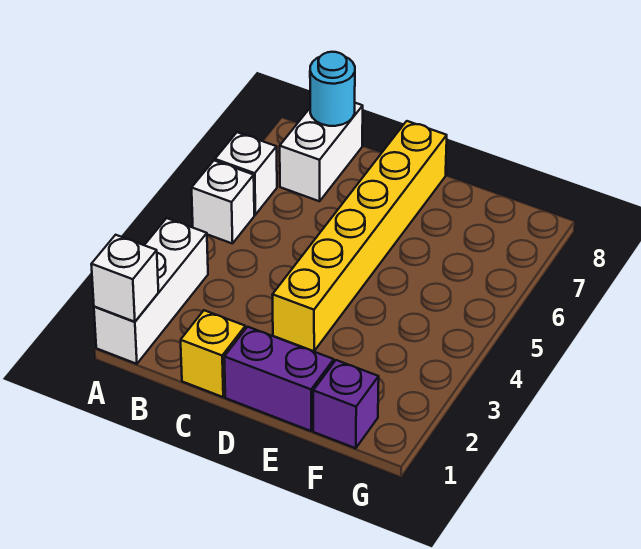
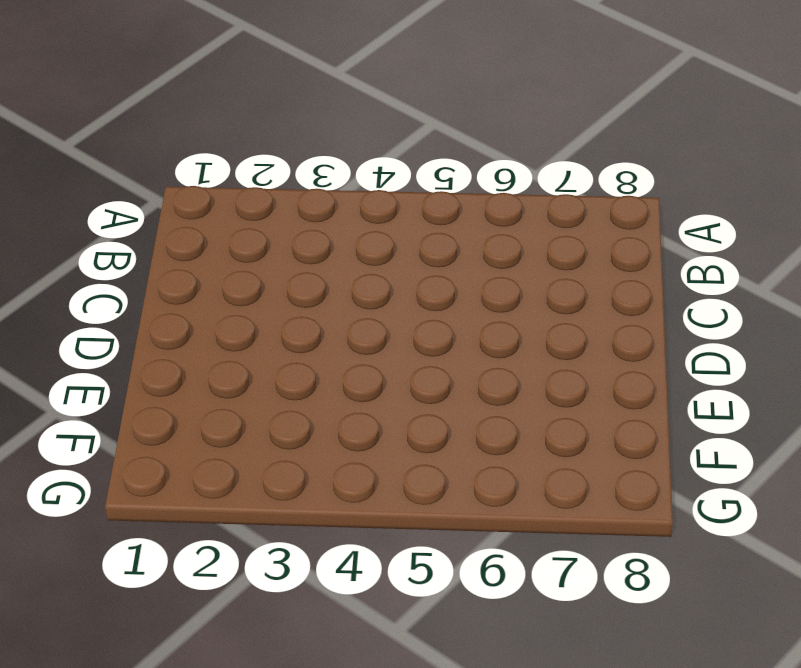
none -> white 1x3 brick [94,218,208,364]
none -> white 1x1 brick [192,161,254,244]

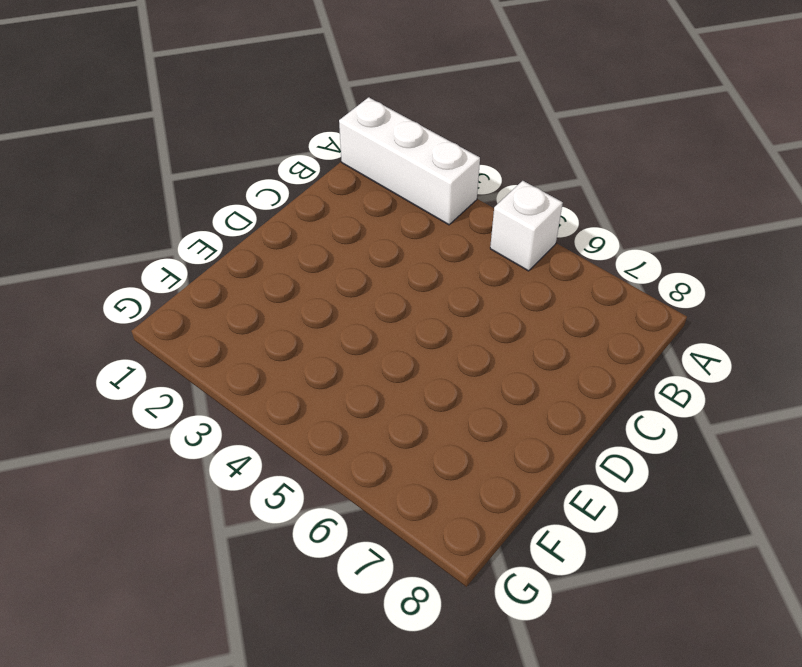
none -> white 1x1 brick [215,132,277,215]
none -> white 1x2 brick [280,103,363,201]

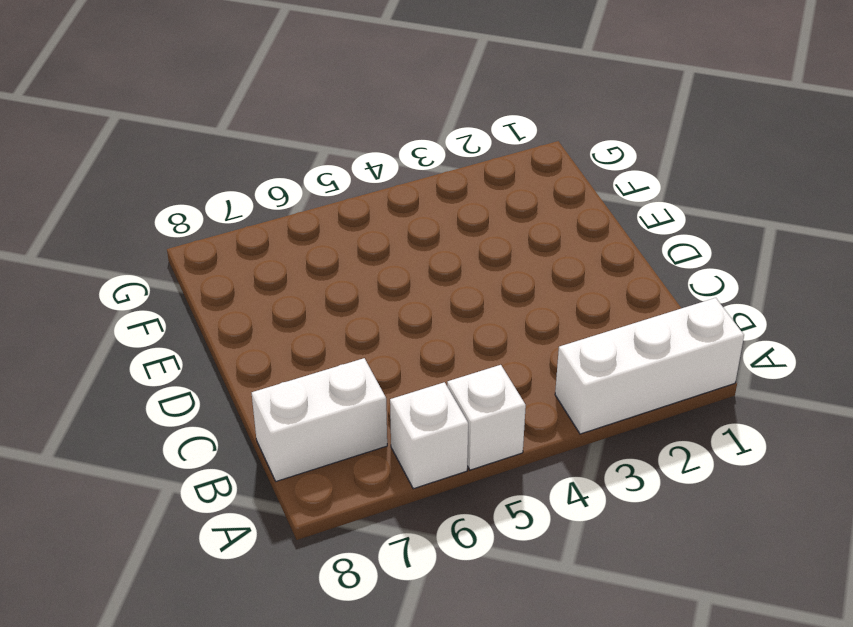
none -> yellow 1x1 brick [181,310,245,397]
none -> purple 1x2 brick [224,327,334,431]

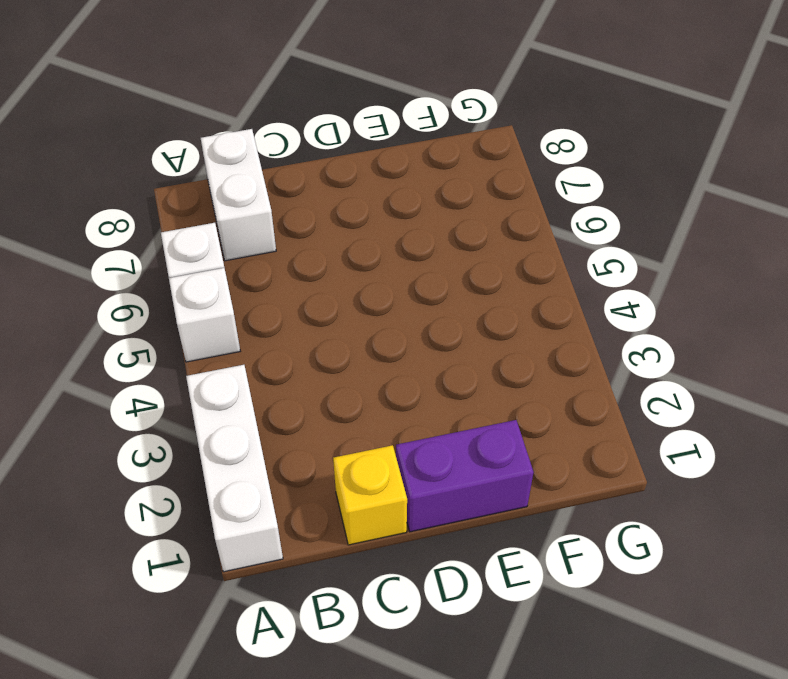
none -> yellow 1x6 brick [272,121,447,351]
none -> purple 1x1 brick [313,360,379,448]

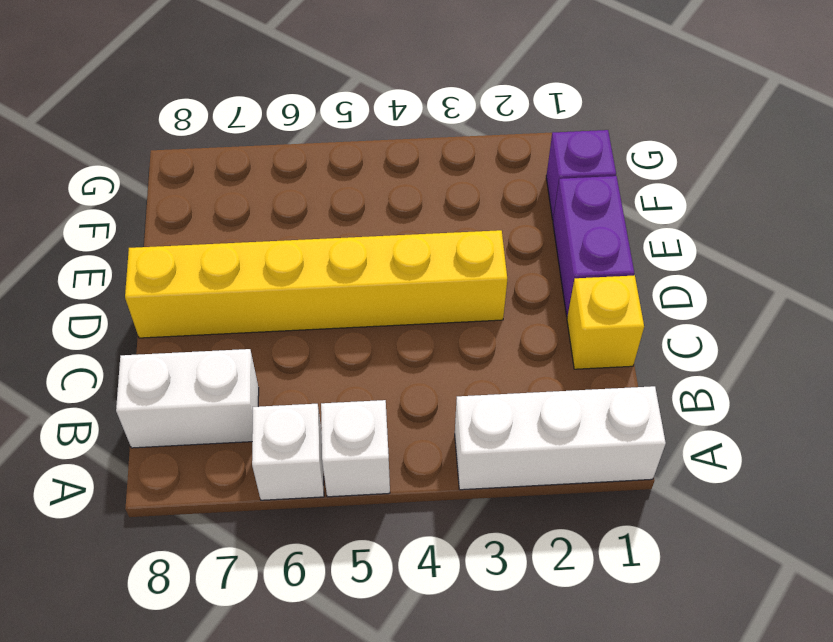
none -> white 1x1 brick [91,235,159,322]
none -> cyan 1x1 round brick [310,52,355,126]

